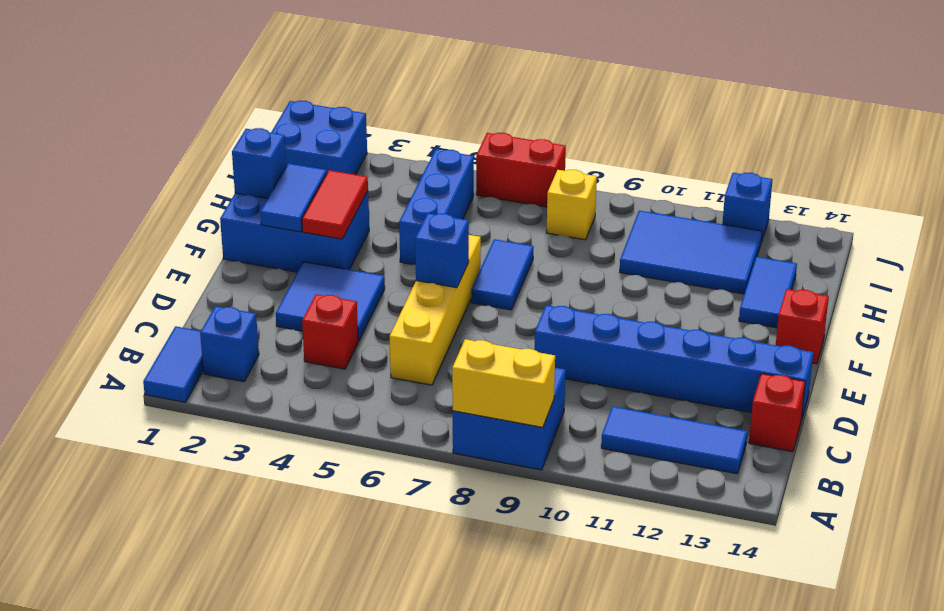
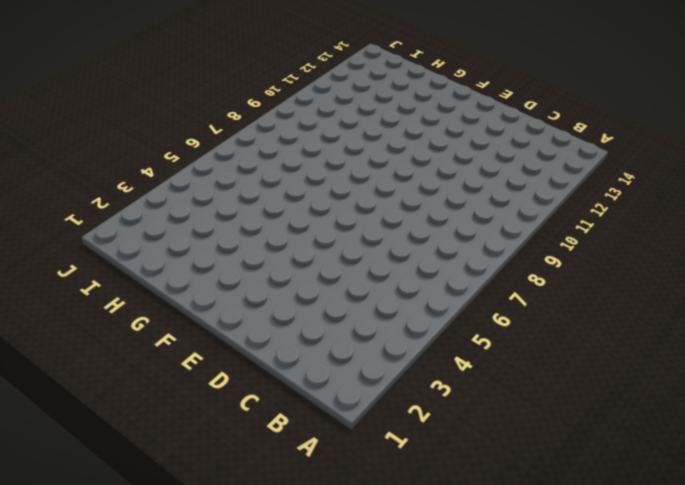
none -> blue 1x2 tile [143,326,203,402]
none -> blue 2x2 brick [453,368,566,470]
none -> blue 1x1 brick [200,306,259,382]

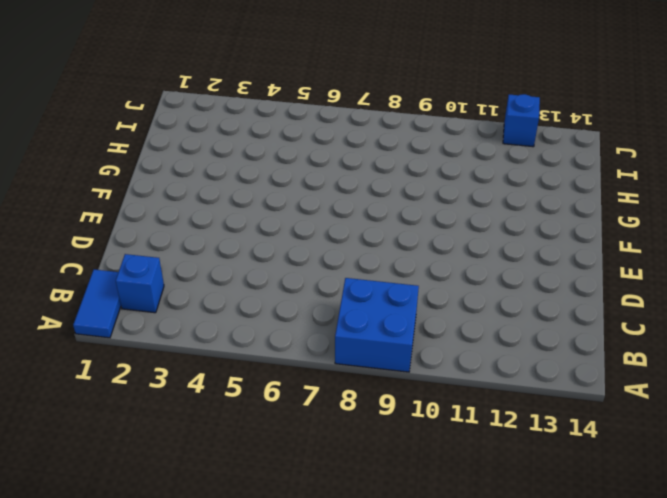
none -> blue 1x3 tile [601,406,747,474]
none -> red 1x1 brick [302,294,358,369]
none -> yellow 1x4 brick [390,235,481,385]

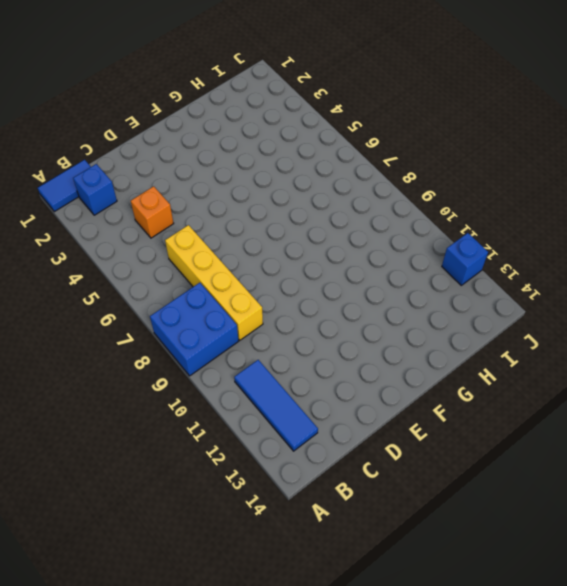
orange 1x1 brick [131,186,174,238] -> red 1x1 brick [302,294,358,369]
yellow 1x4 brick [165,225,263,340] -> yellow 1x4 brick turned to [390,235,481,385]
none -> red 1x1 brick [749,373,805,452]
none -> blue 2x2 tile [276,262,385,341]
none -> blue 1x6 brick [535,305,813,420]

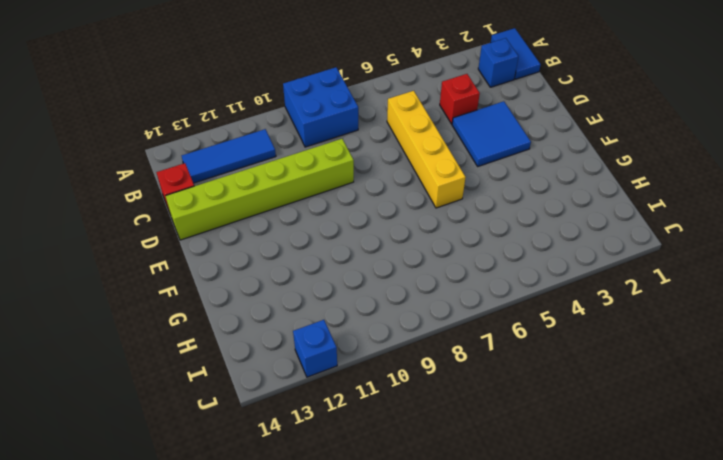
lime 1x6 brick [165,139,354,240] -> blue 1x6 brick [535,305,813,420]
none -> blue 2x3 brick [220,191,369,272]
none -> blue 1x2 tile [471,239,534,310]
none -> red 1x1 brick [776,289,829,364]

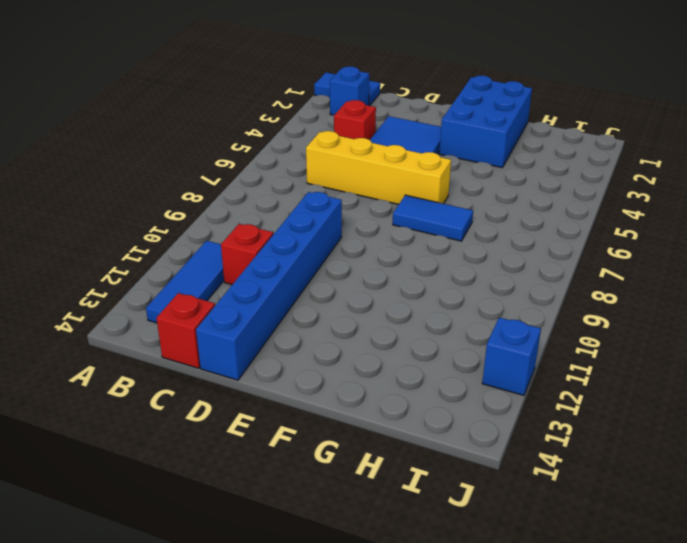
red 1x1 brick [221,224,273,285] -> red 1x1 brick moved to [776,289,829,364]
none -> blue 2x2 brick [453,368,566,470]
none -> blue 1x3 brick [399,150,474,265]
none -> blue 1x2 tile [739,257,797,328]

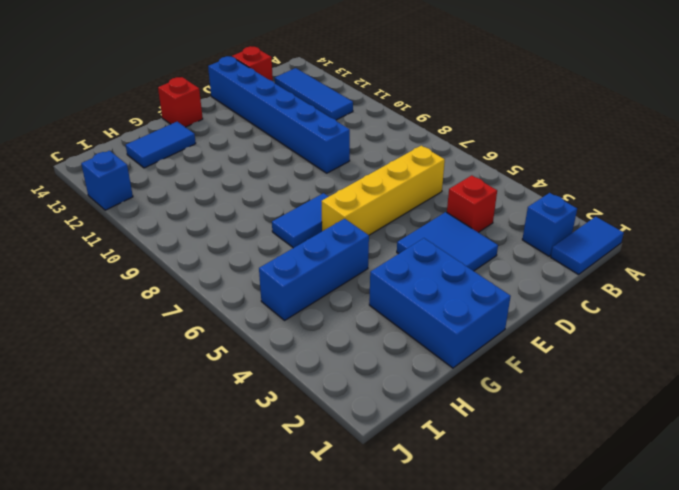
none -> blue 2x2 brick [453,368,566,470]
none -> blue 2x3 tile [620,211,762,294]
none -> blue 2x2 brick [271,101,367,175]

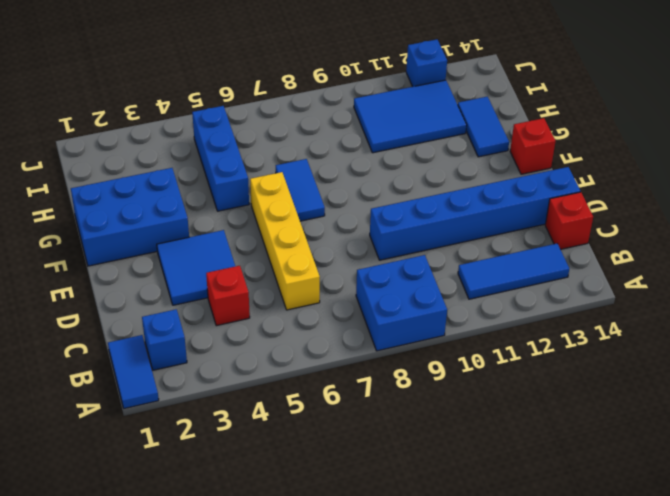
none -> blue 2x2 brick [271,101,367,175]
none -> yellow 1x1 brick [547,170,597,240]
none -> red 1x2 brick [476,133,566,207]

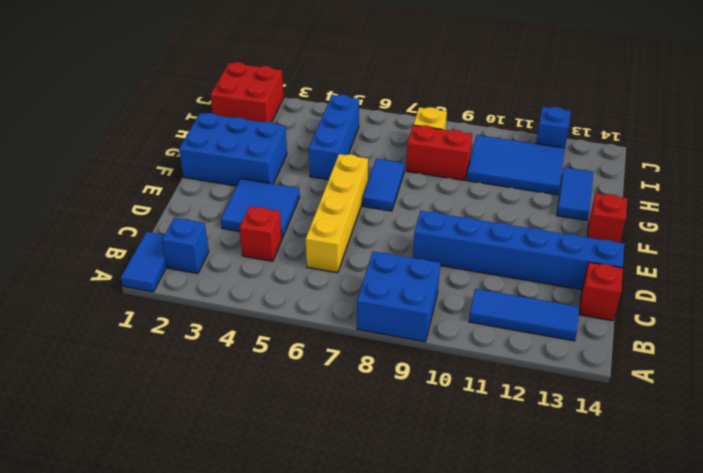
red 1x2 brick [406,125,472,180] -> red 1x2 brick moved to [476,133,566,207]
red 2x2 brick [211,62,284,122] -> blue 2x2 brick [271,101,367,175]
none -> yellow 1x2 brick [452,339,555,427]
none -> blue 1x1 brick [415,213,469,288]
none -> blue 1x2 tile [260,163,327,232]

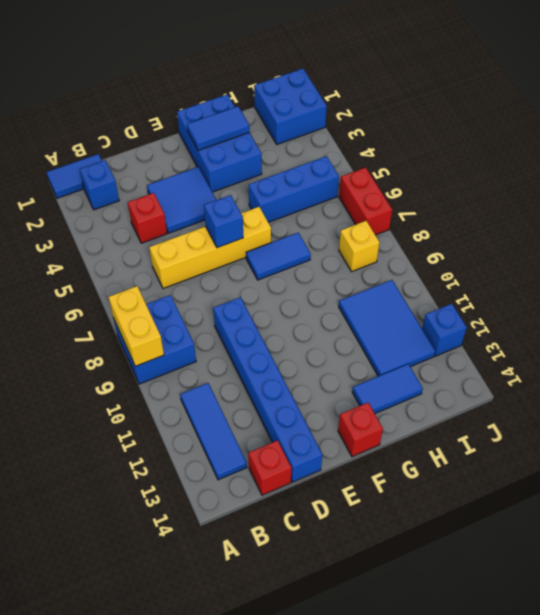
none -> red 1x2 tile [302,170,368,239]
none -> blue 1x1 brick [232,128,286,199]

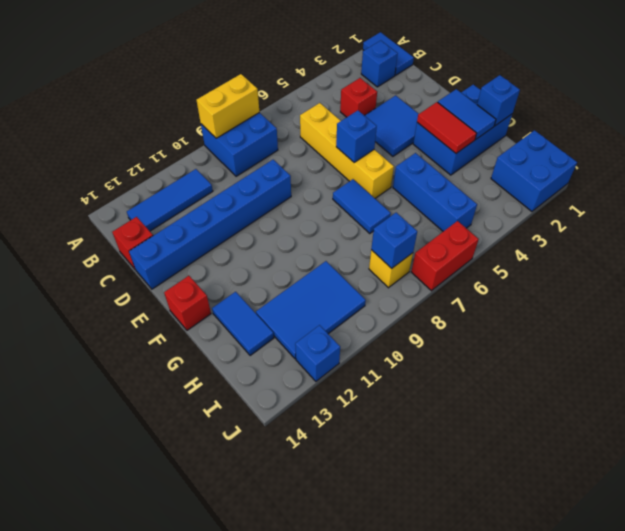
blue 1x1 brick [371,213,417,268] -> none

